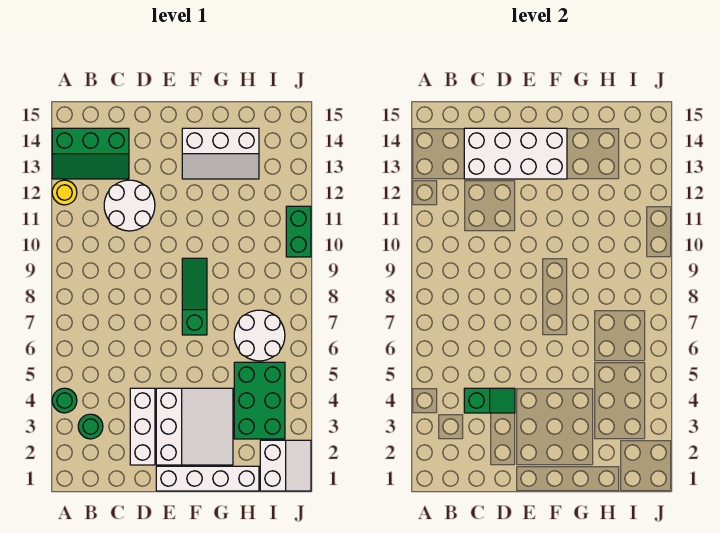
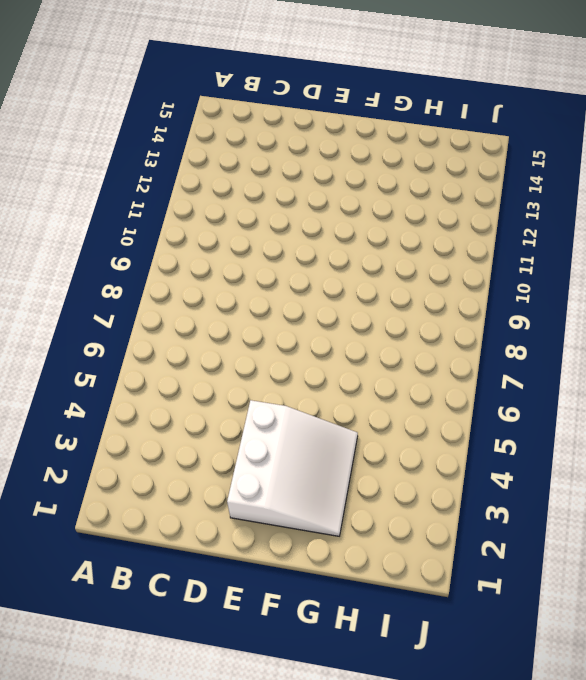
none -> green 1x1 round brick [52,388,77,413]
none -> yellow 1x1 round brick [52,180,77,205]
none -> green 2x3 slope [52,128,129,179]

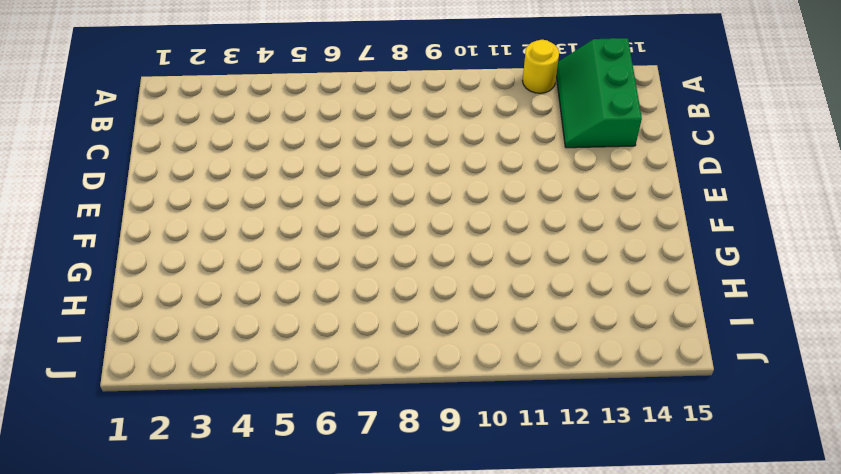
none -> green 1x1 round brick [52,388,77,413]
none -> green 1x1 round brick [78,414,103,439]
none -> white 2x2 round brick [104,180,155,231]

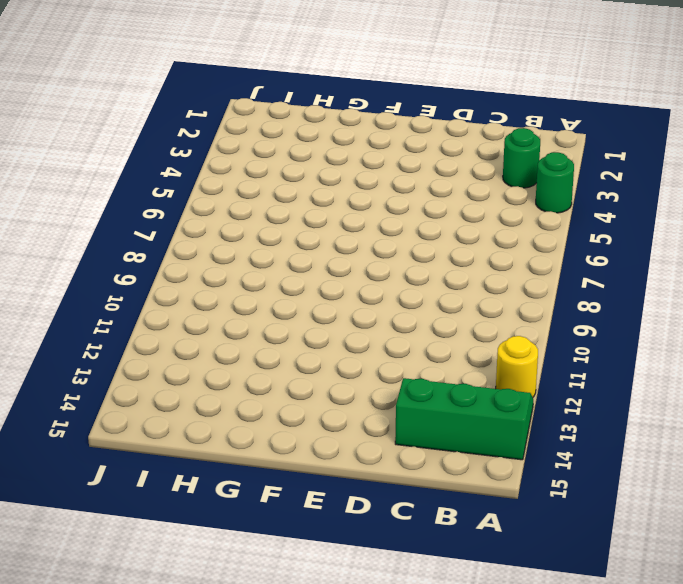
none -> white 2x2 round brick [104,180,155,231]
none -> white 1x3 brick [130,388,155,465]
none -> white 1x4 brick [156,466,259,491]

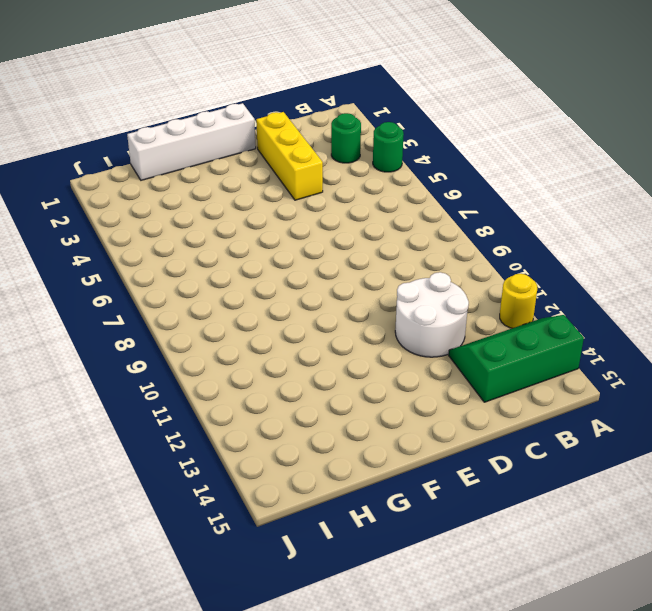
yellow 1x3 brick [256,112,323,200] -> white 1x3 brick [130,388,155,465]
none -> white 3x3 slope [156,388,233,465]
none -> green 1x3 slope [182,258,207,335]
none -> white 2x3 slope [182,128,259,179]

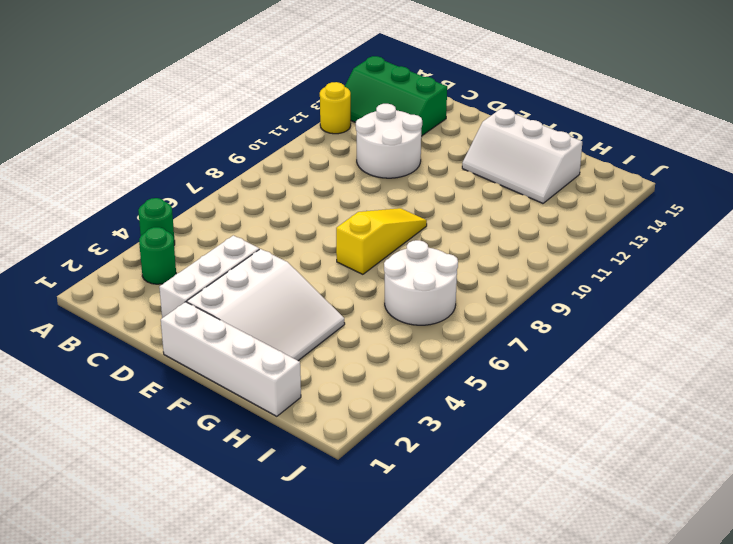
yellow 1x3 slope [336,208,427,274] -> green 1x3 slope [182,258,207,335]
none -> green 2x3 brick [234,362,285,439]
none -> white 2x2 slope [260,440,311,491]
none -> green 1x2 brick [286,206,311,257]

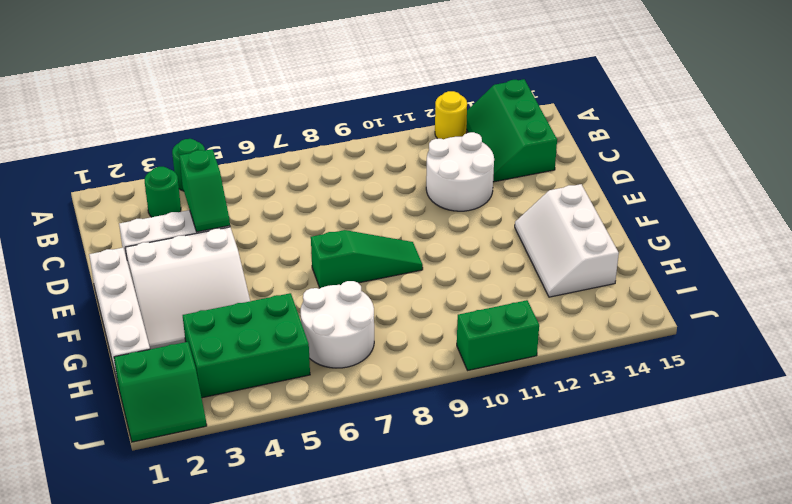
green 2x2 slope [114,342,207,442] -> white 2x2 slope [260,440,311,491]
none -> white 2x4 brick [464,128,567,179]

